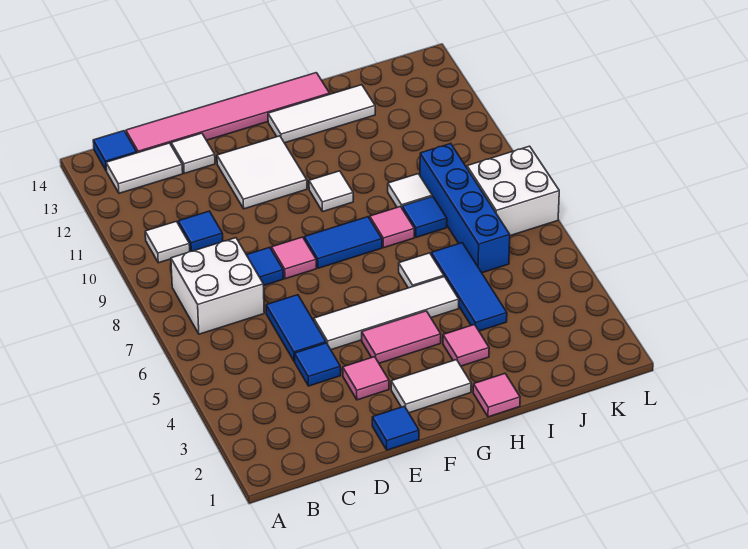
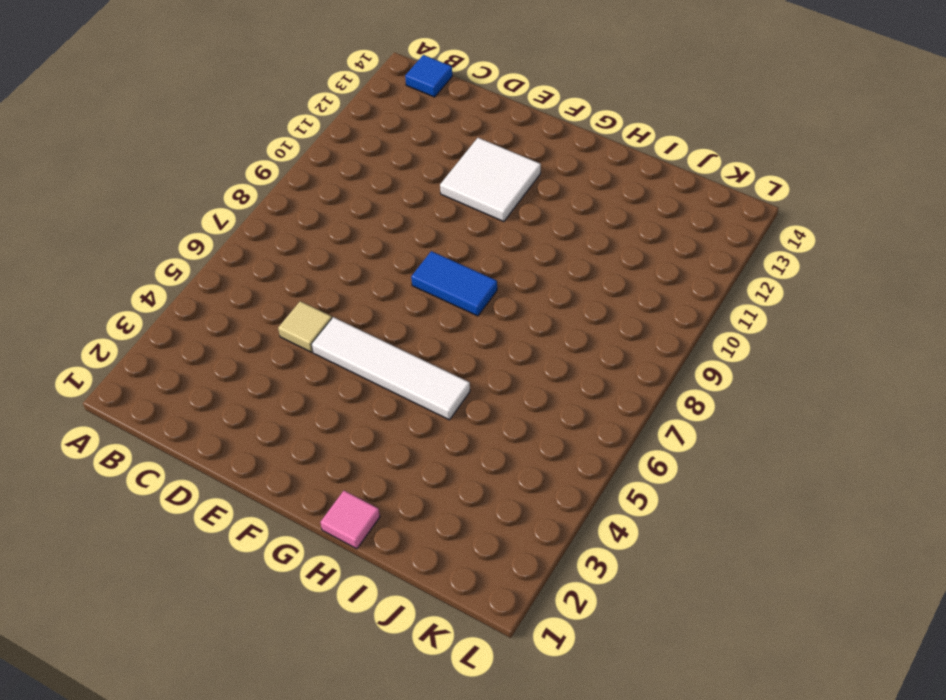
tan 1x1 tile [278,301,332,352] -> blue 1x2 tile [266,295,326,362]
none -> white 2x2 brick [171,238,264,334]
none -> white 1x1 tile [145,221,190,263]
none -> white 1x2 tile [106,143,183,193]

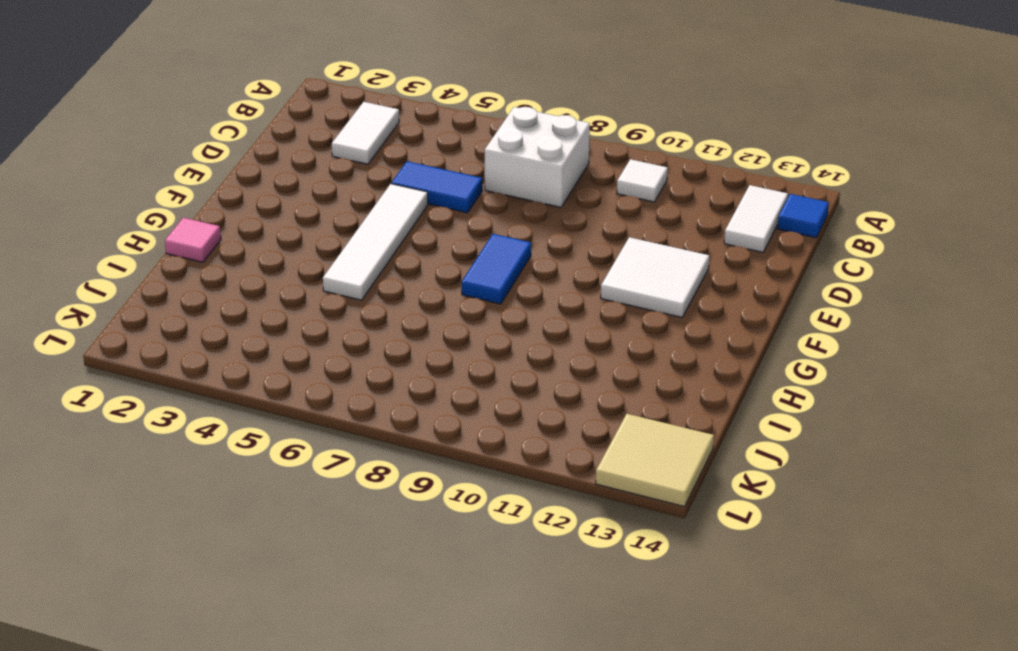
white 1x2 tile [332,102,399,164] -> white 1x2 tile moved to [391,360,471,413]
tan 2x2 tile [596,414,714,507] -> none
none -> blue 1x1 tile [178,211,223,251]
none -> pink 1x6 tile [126,73,330,153]
none -> blue 1x1 tile [295,343,341,386]

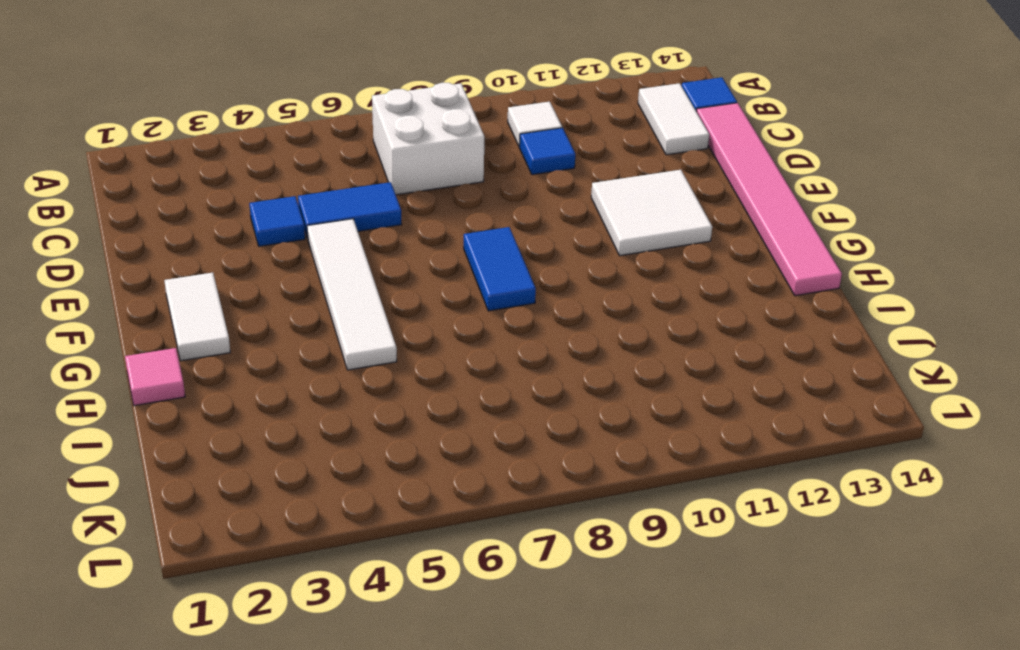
none -> blue 1x1 tile [247,247,283,286]
none -> white 1x1 tile [171,133,215,173]
none -> blue 1x1 tile [372,406,419,450]

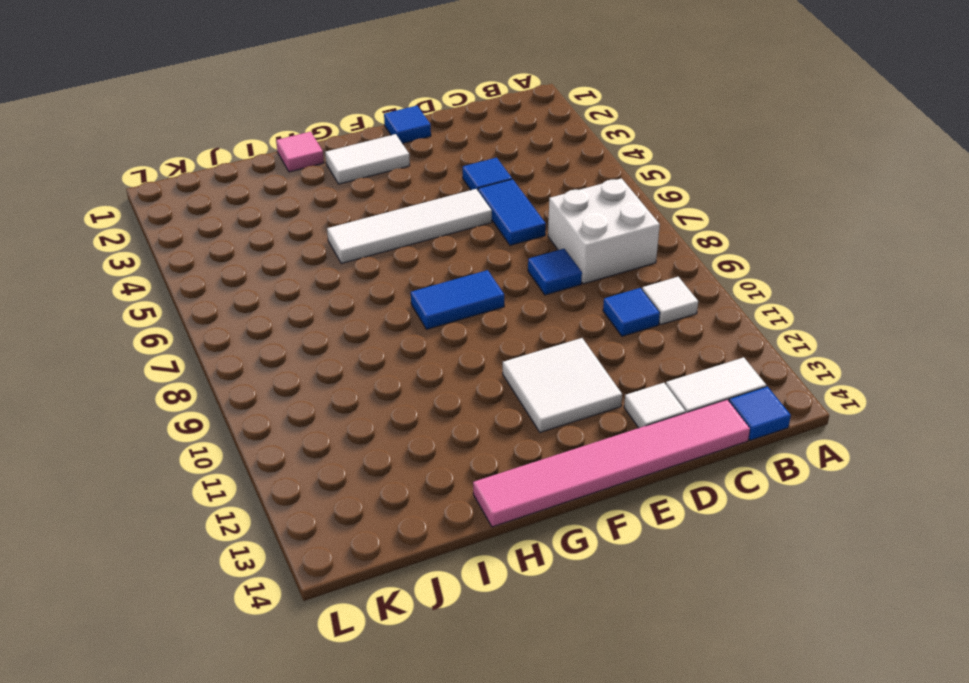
none -> pink 1x1 tile [343,357,389,400]
none -> pink 1x1 tile [271,237,316,279]
none -> pink 1x2 tile [362,311,441,363]

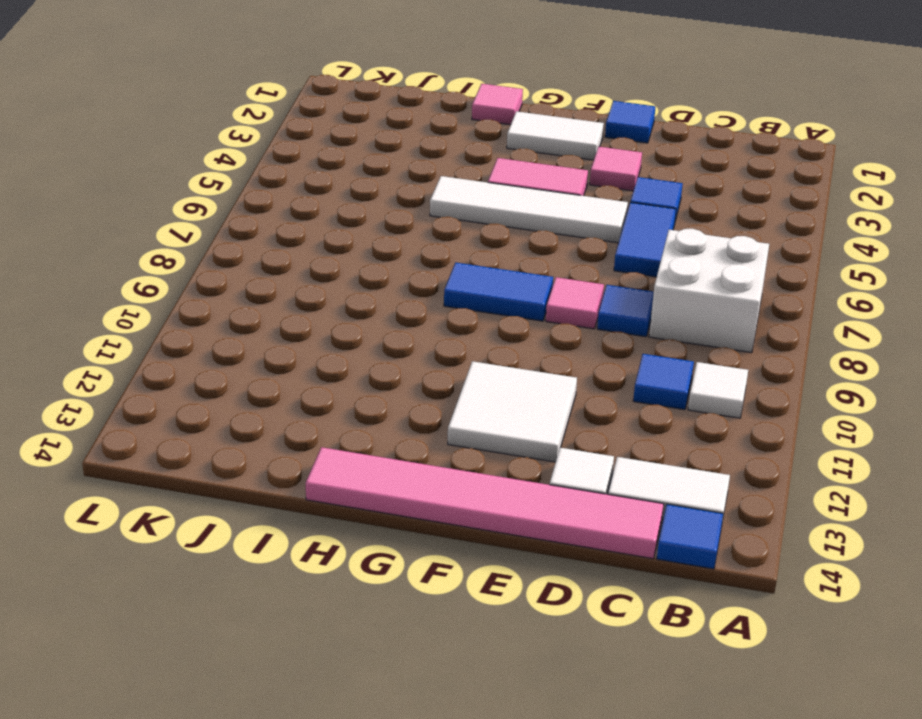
none -> white 1x1 tile [309,171,353,212]
none -> white 1x3 tile [268,85,375,143]
none -> pink 1x1 tile [443,325,489,366]

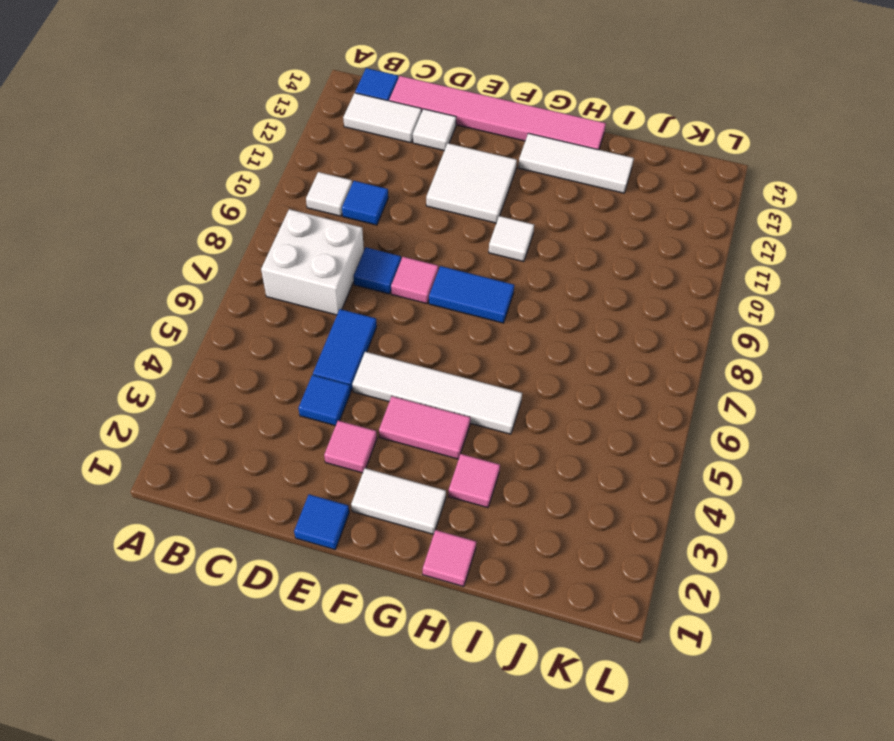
none -> white 1x1 tile [399,253,444,288]
none -> pink 1x1 tile [370,207,414,248]
none -> blue 1x3 tile [431,243,507,331]

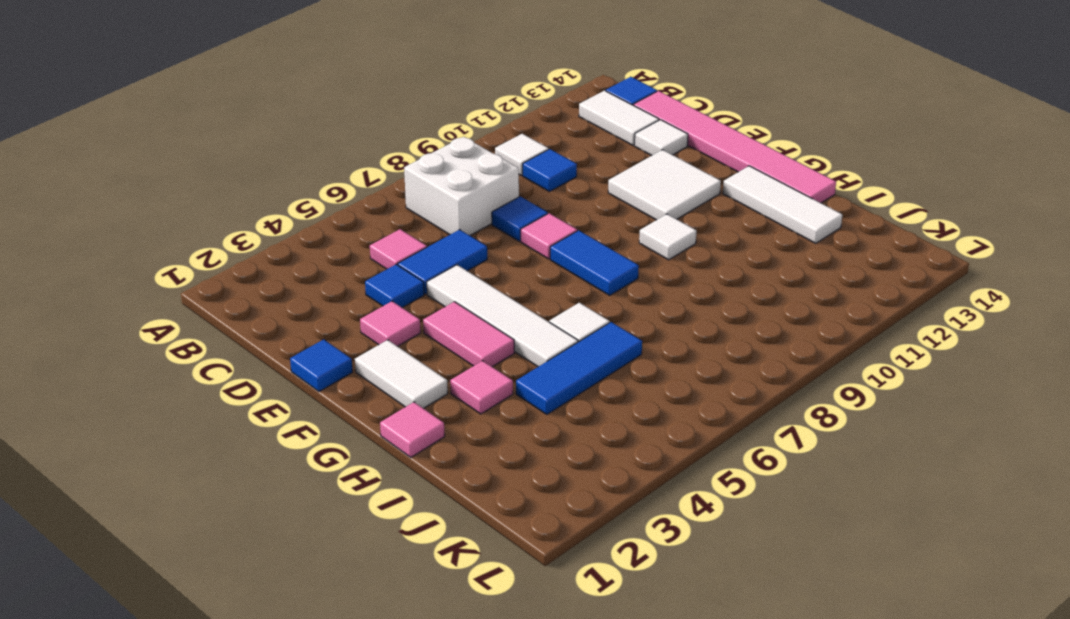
pink 1x1 tile [370,229,427,269] -> pink 1x1 tile moved to [370,207,414,248]
none -> blue 1x1 tile [402,196,447,237]
none -> white 1x1 tile [388,174,432,208]
none -> blue 1x4 brick [420,144,510,273]

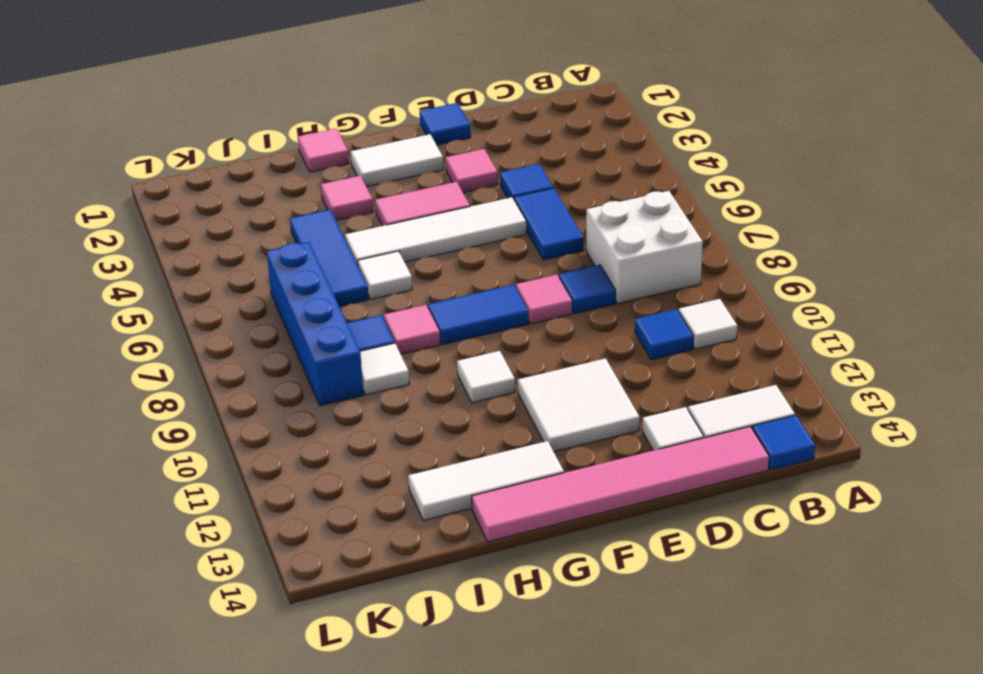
none -> white 2x2 brick [467,146,559,236]

